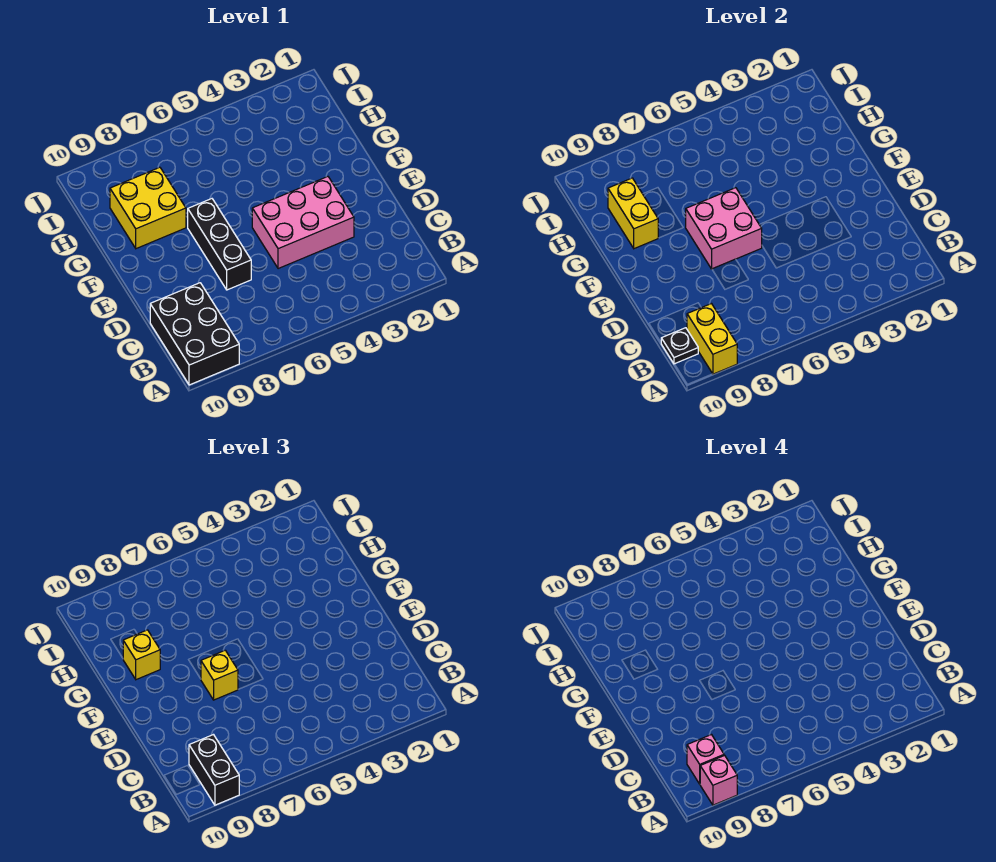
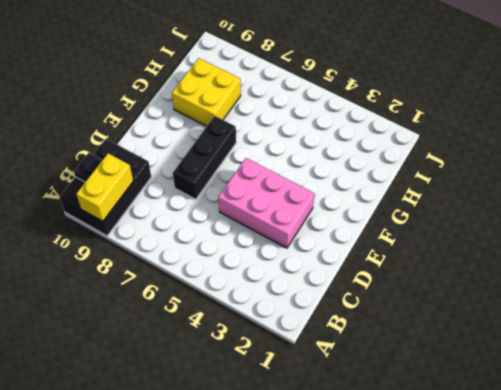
none -> pink 2x2 brick [686,188,762,269]
none -> yellow 1x2 brick [608,178,658,249]
none -> black 1x2 brick [189,735,239,805]

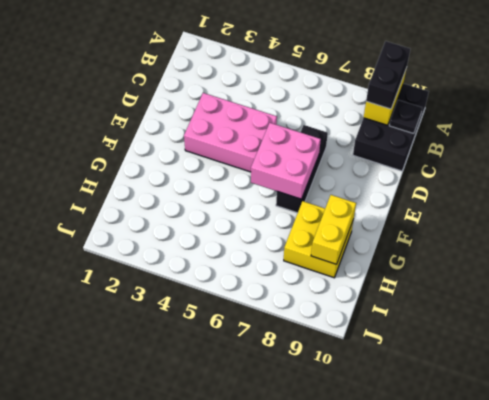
none -> yellow 1x1 brick [201,650,238,700]
none -> yellow 1x1 brick [123,630,160,680]
none -> pink 1x1 brick [700,755,737,805]

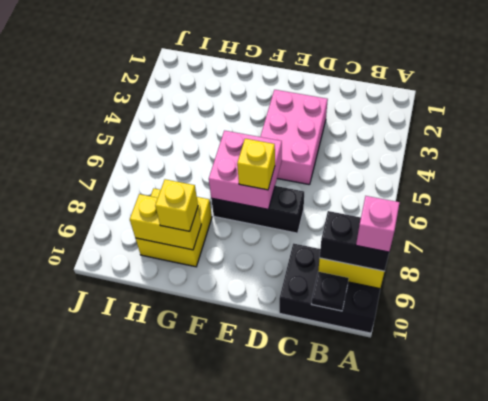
none -> pink 1x1 brick [687,735,724,784]

